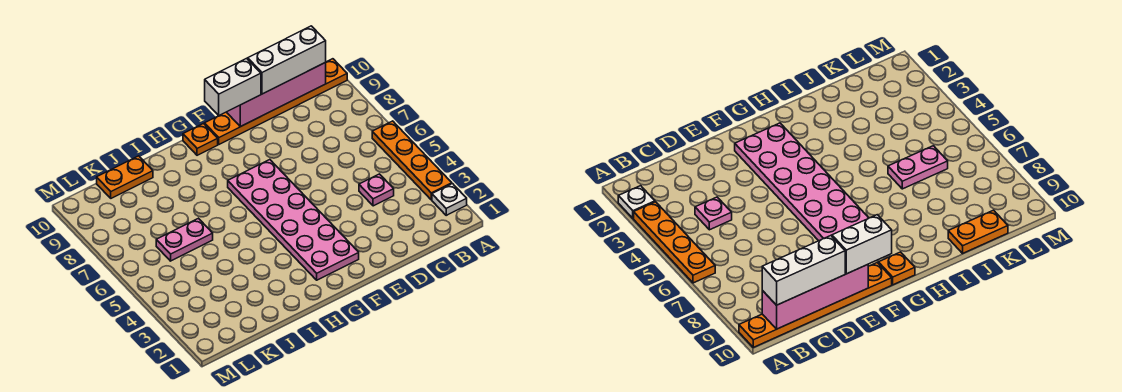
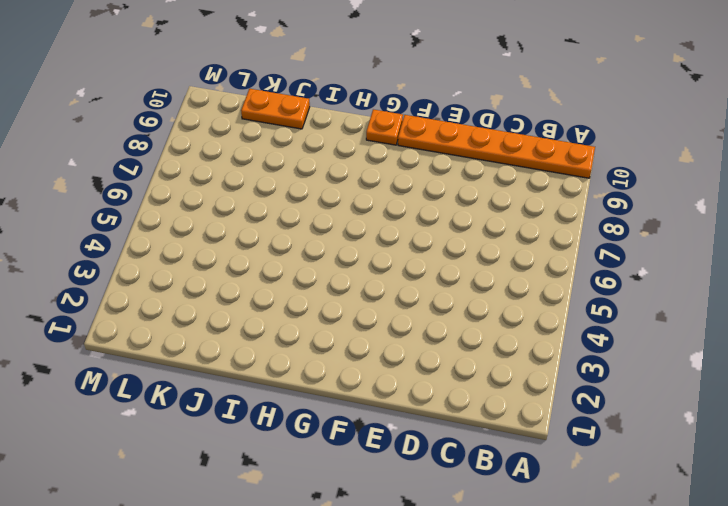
none -> white 1x1 plate [432,184,467,215]
none -> orange 1x4 plate [372,121,452,200]

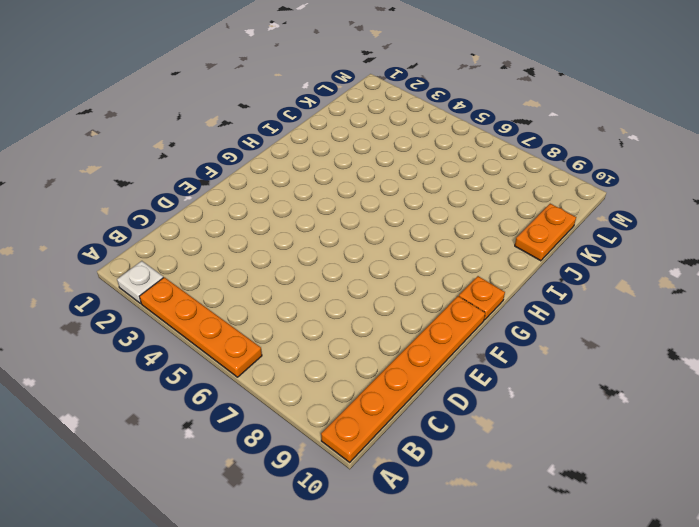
none -> pink 1x1 plate [359,174,394,206]
none -> pink 2x6 plate [228,160,359,280]

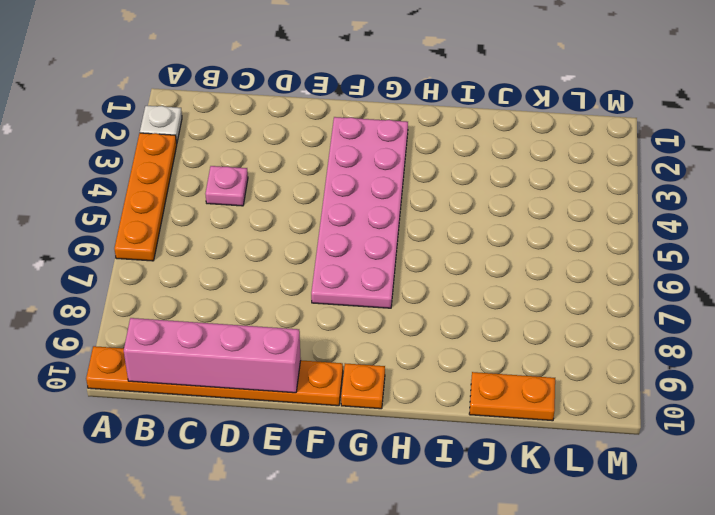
none -> pink 1x2 plate [156,218,213,261]
none -> white 1x3 brick [248,26,326,94]

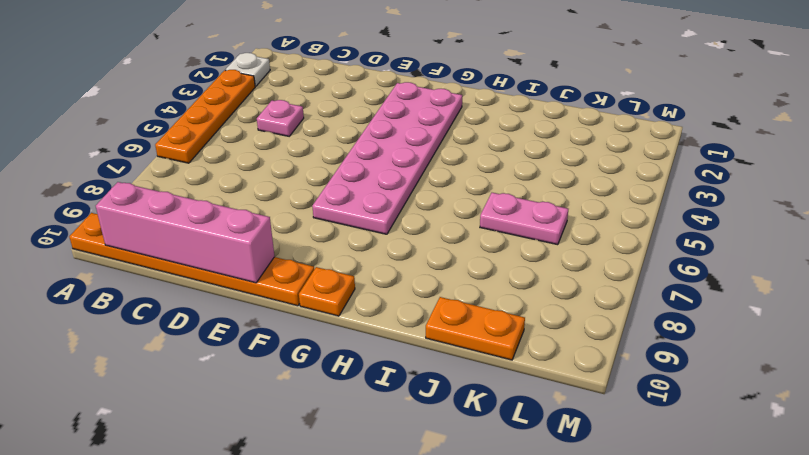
none -> white 1x3 brick [248,26,326,94]
none -> white 1x2 brick [205,58,261,116]

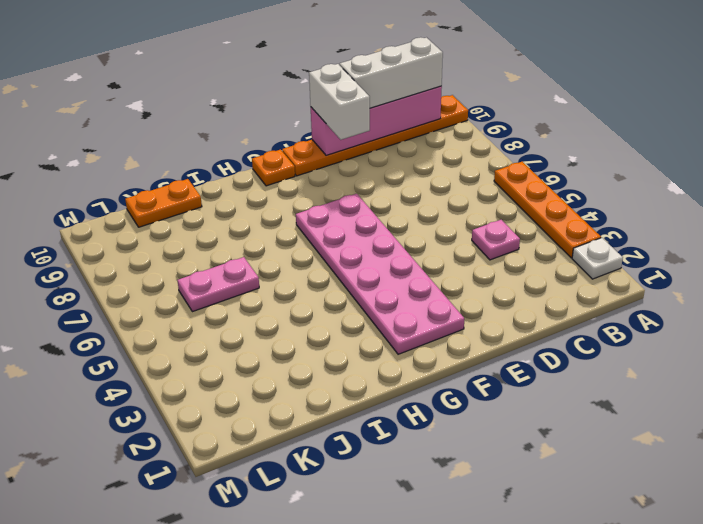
white 1x2 brick [309,64,370,140] -> white 1x2 brick turned to [205,58,261,116]

